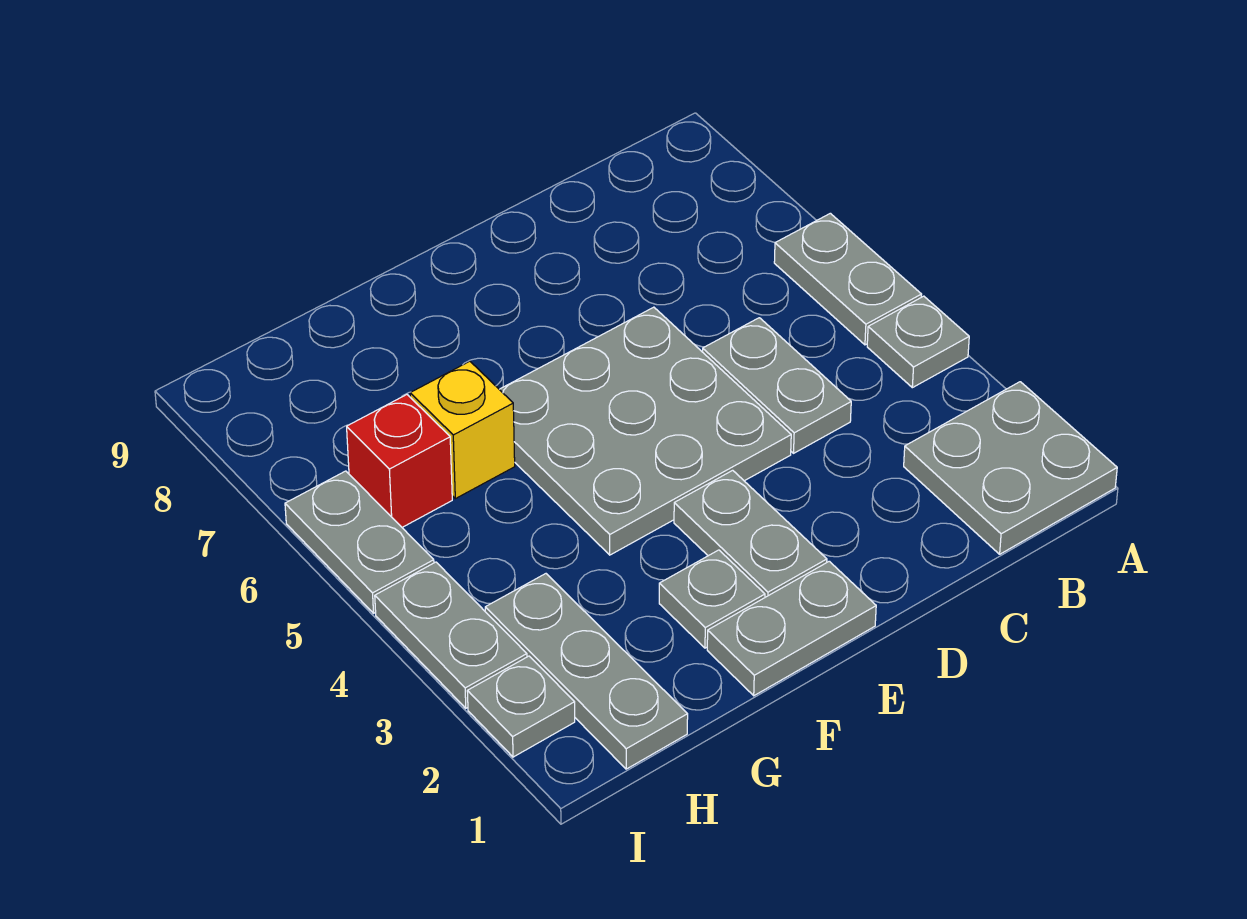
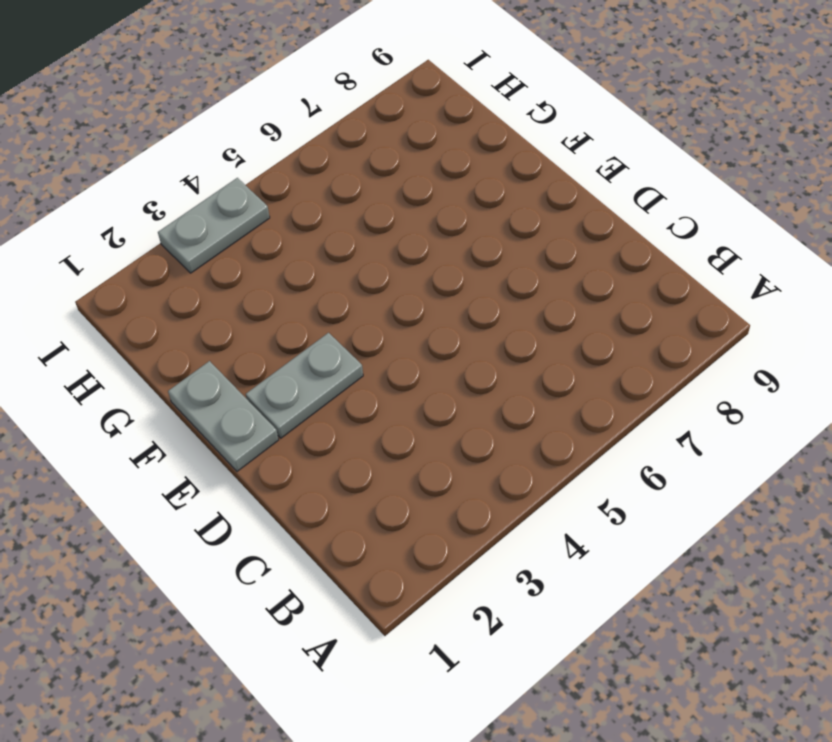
none -> grey 2x2 plate [904,382,1117,554]
none -> grey 1x1 plate [867,296,969,388]
none -> grey 1x2 plate [774,213,922,345]

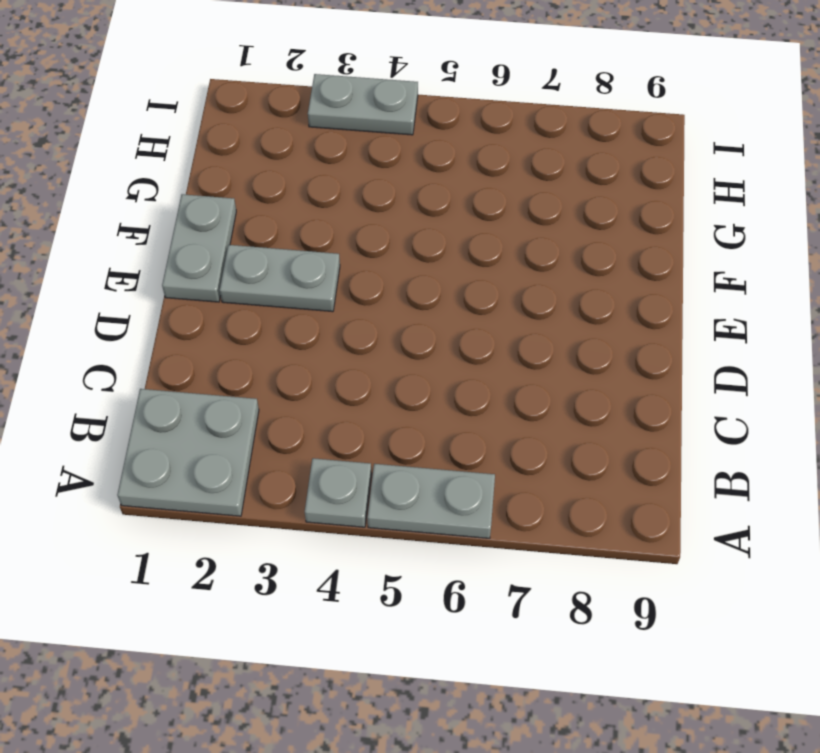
none -> grey 1x2 plate [703,318,851,453]
none -> grey 3x3 plate [499,307,791,555]
none -> grey 1x1 plate [659,550,765,648]

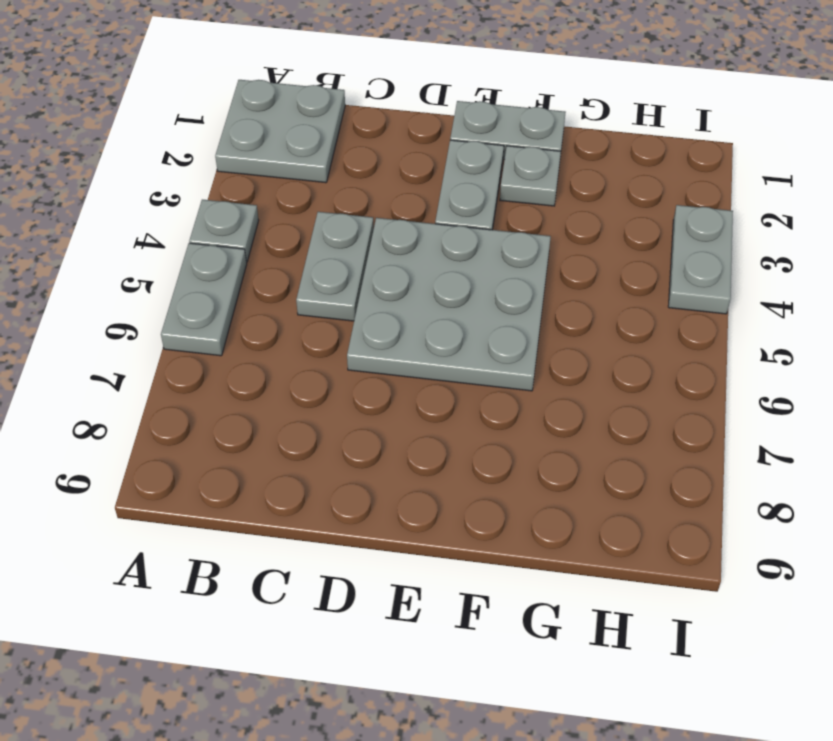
none -> yellow 1x1 brick [410,361,515,499]
none -> grey 1x3 plate [485,574,688,769]
none -> red 1x1 brick [347,395,452,527]

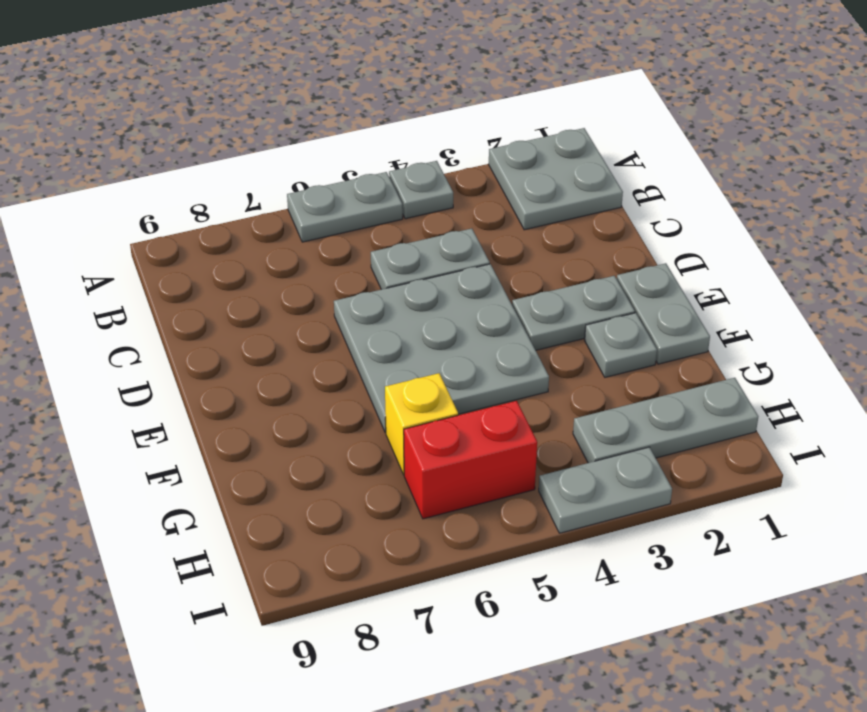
red 1x2 brick [404,401,537,519] -> red 1x1 brick [347,395,452,527]
none -> grey 1x1 plate [467,656,575,757]
none -> grey 1x2 plate [285,471,434,613]

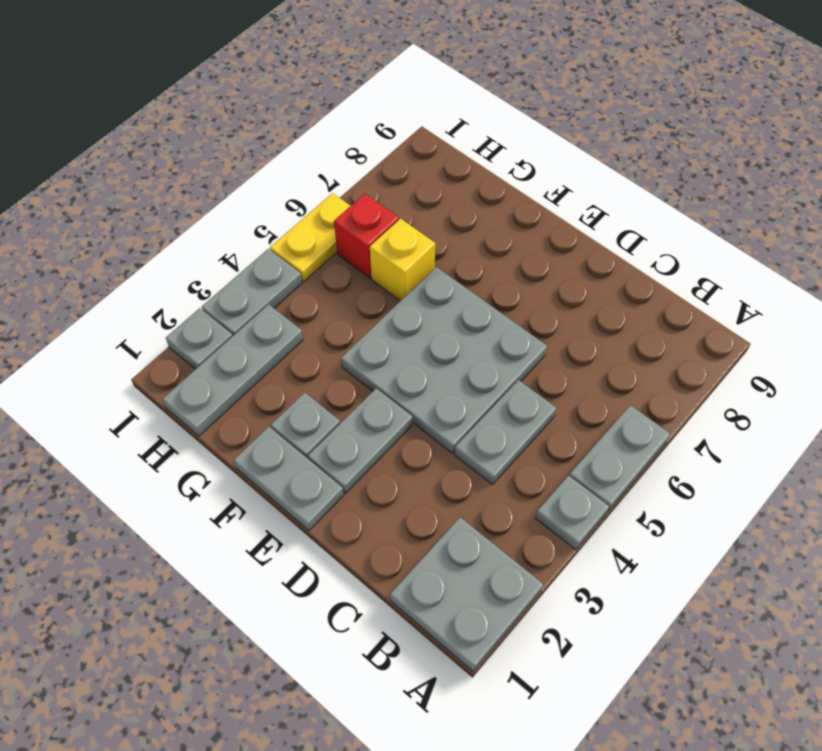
yellow 1x2 plate [270,193,350,282] -> grey 1x2 plate [285,471,434,613]

